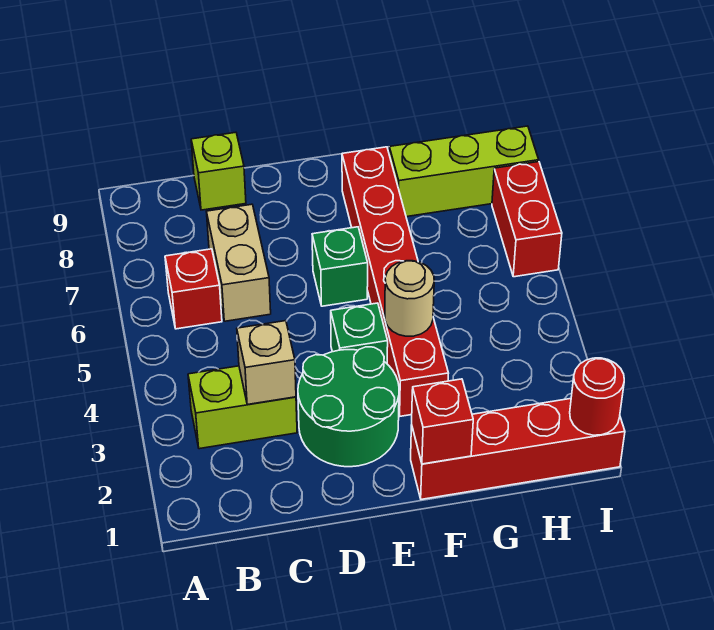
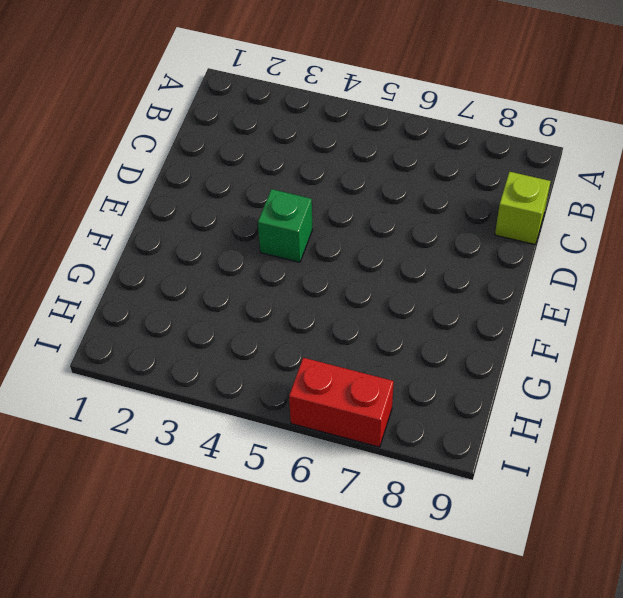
none -> lime 1x2 brick [188,366,297,449]
none -> red 1x1 brick [165,249,222,329]
none -> tan 1x2 brick [206,204,271,321]

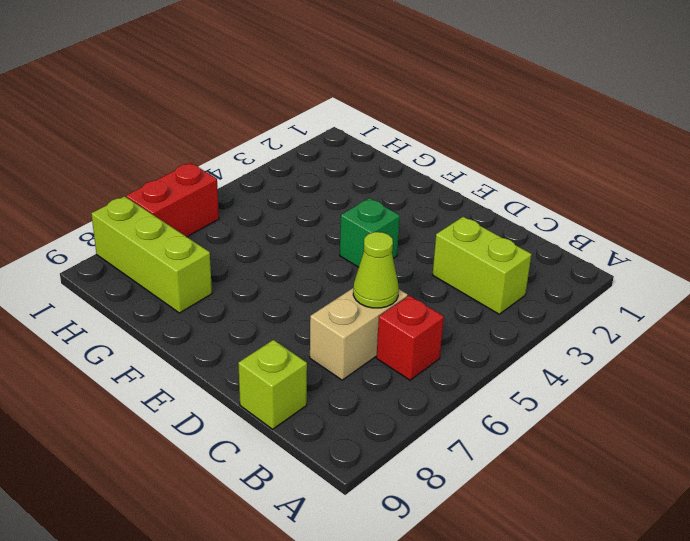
lime 1x1 cone [353,232,399,308] -> none
none -> green 2x2 round brick [298,347,399,467]
none -> green 1x1 brick [312,227,368,306]
none -> red 1x4 brick [411,399,625,499]

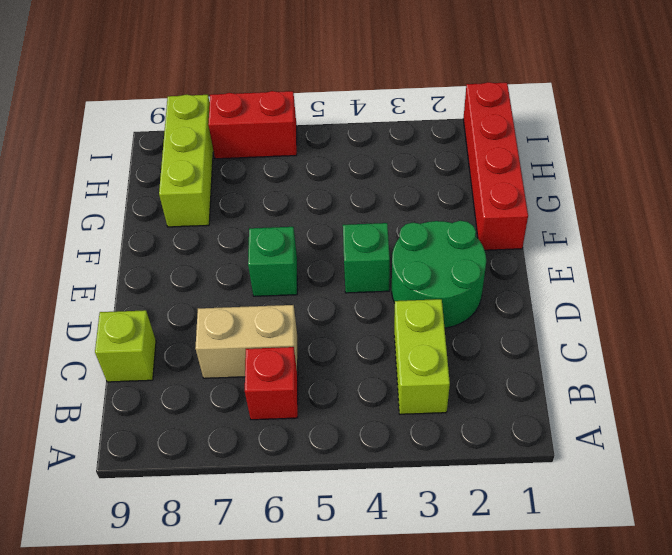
none -> red 1x6 brick [342,147,449,416]
none -> tan 1x1 brick [237,321,296,405]
none -> red 1x1 brick [412,379,473,464]

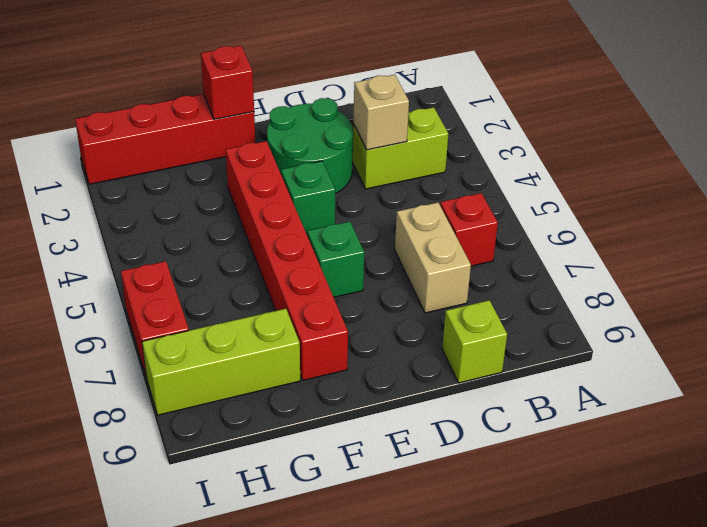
none -> tan 1x1 round brick [385,261,434,336]
none -> red 1x1 round brick [570,358,624,435]

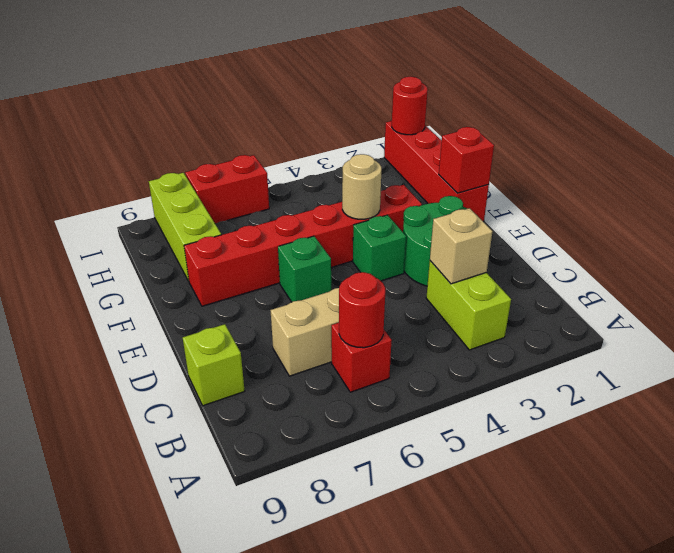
red 1x1 round brick [339,272,385,348] -> none

